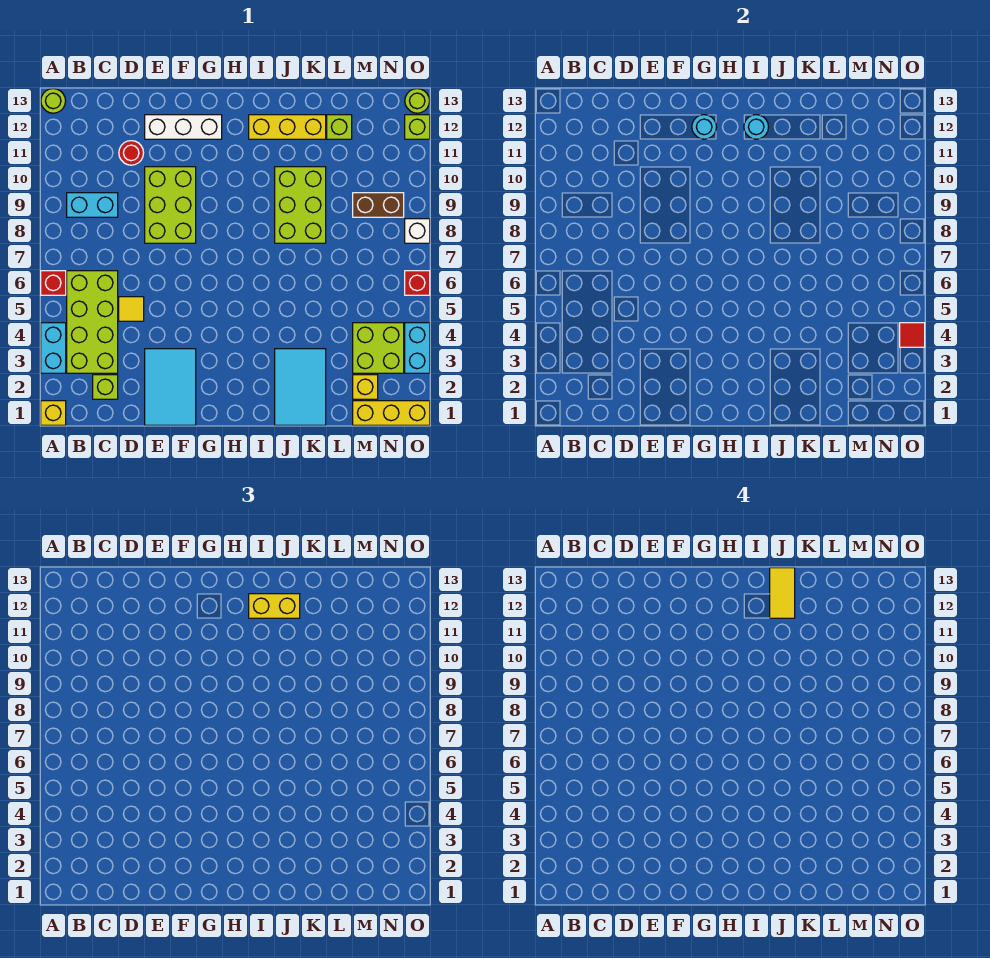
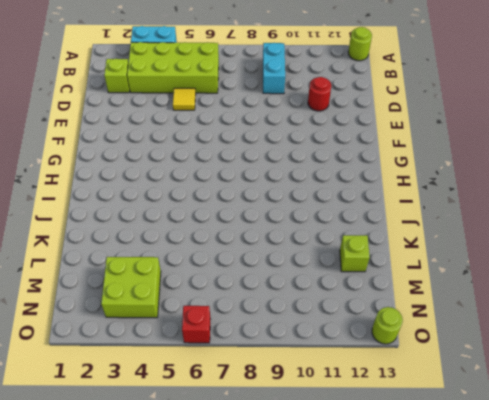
none -> yellow 1x1 brick [41,401,66,425]
none -> red 1x1 brick [41,271,66,295]
none -> cyan 2x3 tile [145,349,196,425]
none -> lime 2x3 brick [145,167,196,243]

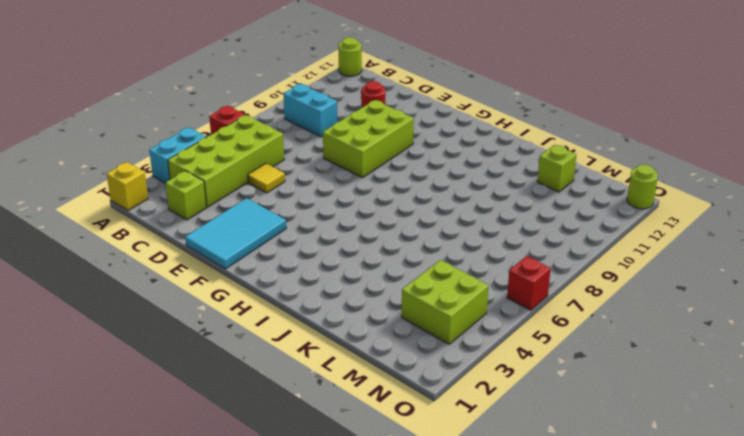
none -> white 1x3 brick [145,115,222,139]
none -> yellow 1x3 brick [249,115,326,139]
none -> cyan 2x3 tile [275,349,326,425]
none -> lime 2x3 brick [275,167,326,243]

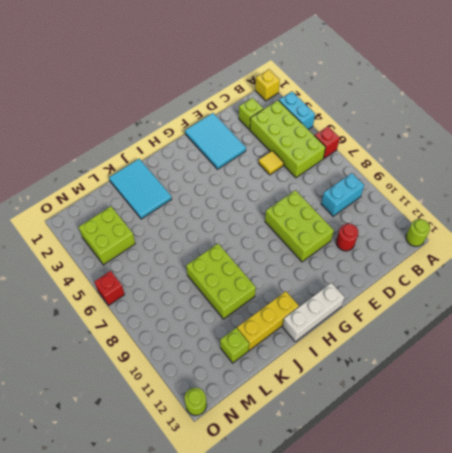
white 1x3 brick [282,283,345,342] -> white 1x3 brick moved to [145,115,222,139]
none -> yellow 1x3 brick [353,401,430,425]
none -> yellow 1x1 brick [353,375,378,399]
none -> brown 1x2 brick [353,193,404,217]
none -> cyan 1x2 brick [405,323,430,373]

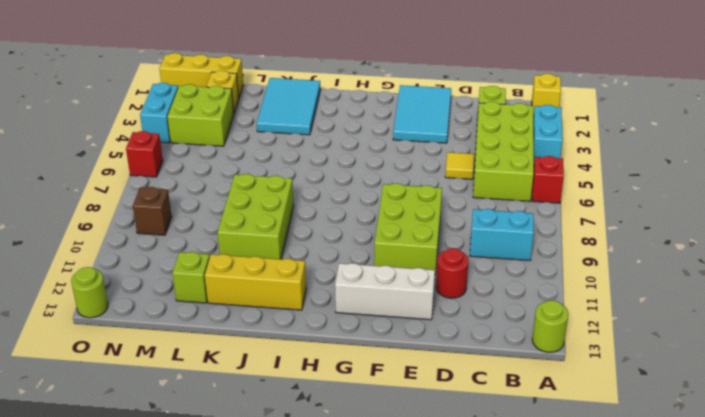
brown 1x1 brick [133,187,172,235] -> brown 1x2 brick [353,193,404,217]
none -> white 1x1 brick [405,219,430,243]
none -> lime 1x1 brick [405,115,430,139]
none -> cyan 1x1 round brick [692,115,717,139]
none -> cyan 1x1 round brick [744,115,769,139]

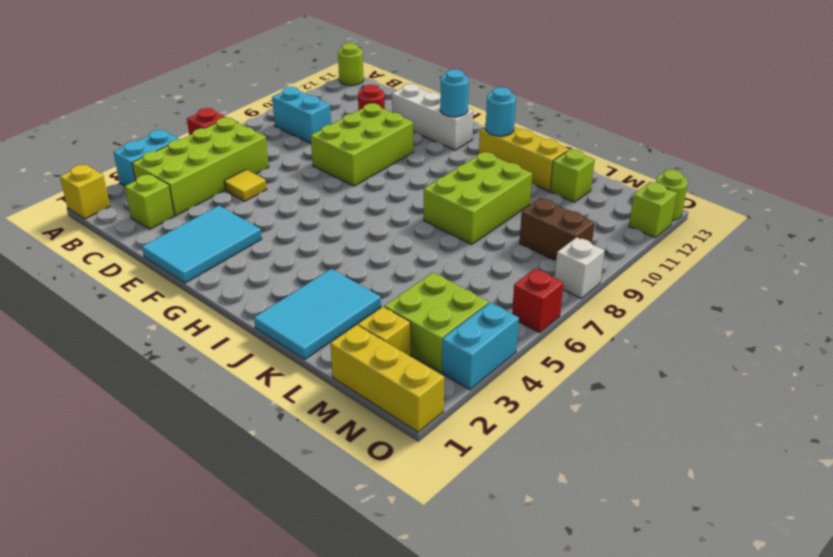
none -> red 1x1 tile [900,323,925,347]
none -> yellow 1x2 brick [249,594,300,618]
none -> yellow 1x2 tile [770,568,795,618]

